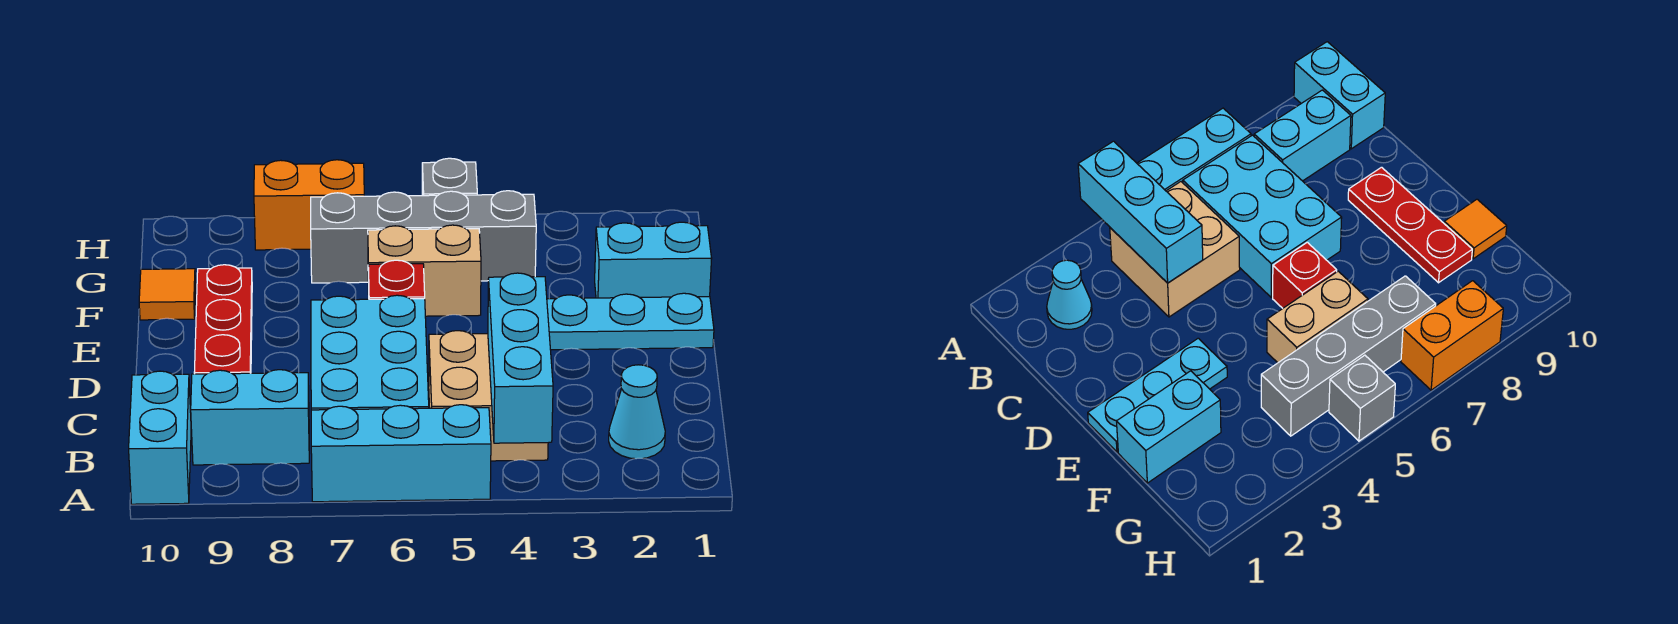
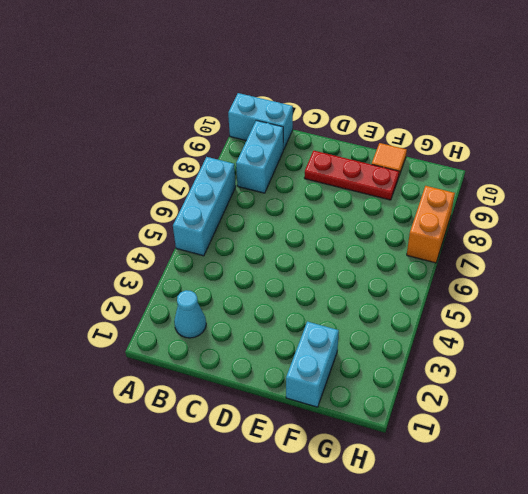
none -> tan 2x2 brick [429,331,548,461]
none -> cyan 2x3 brick [311,295,429,410]
none -> cyan 1x3 plate [547,293,714,350]

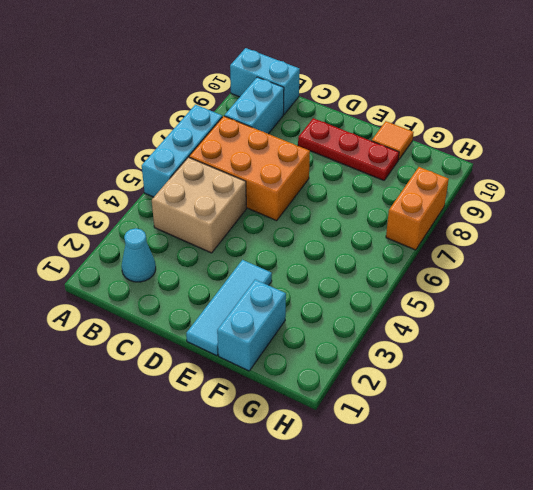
orange 2x3 brick [189,116,310,221] -> cyan 2x3 brick [311,295,429,410]
cyan 1x3 tile [186,260,272,356] -> cyan 1x3 plate [547,293,714,350]
none -> red 1x1 brick [369,260,425,299]
none -> tan 1x2 brick [368,225,481,316]
none -> grey 1x4 brick [311,191,536,283]

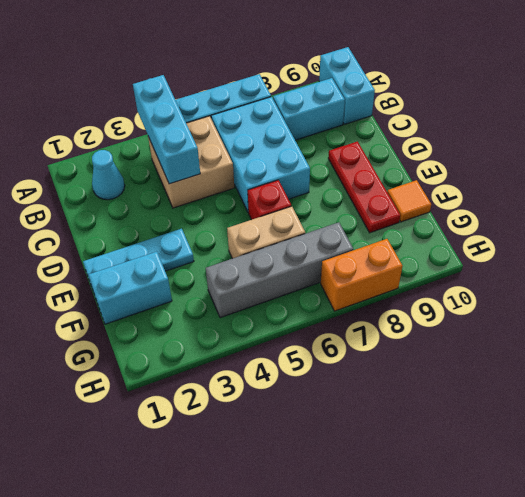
none -> grey 1x1 brick [422,158,477,196]

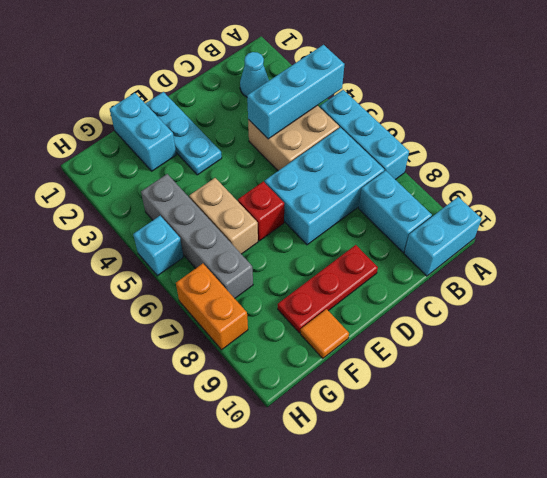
cyan 1x1 brick [133,216,183,276] -> grey 1x1 brick [422,158,477,196]

